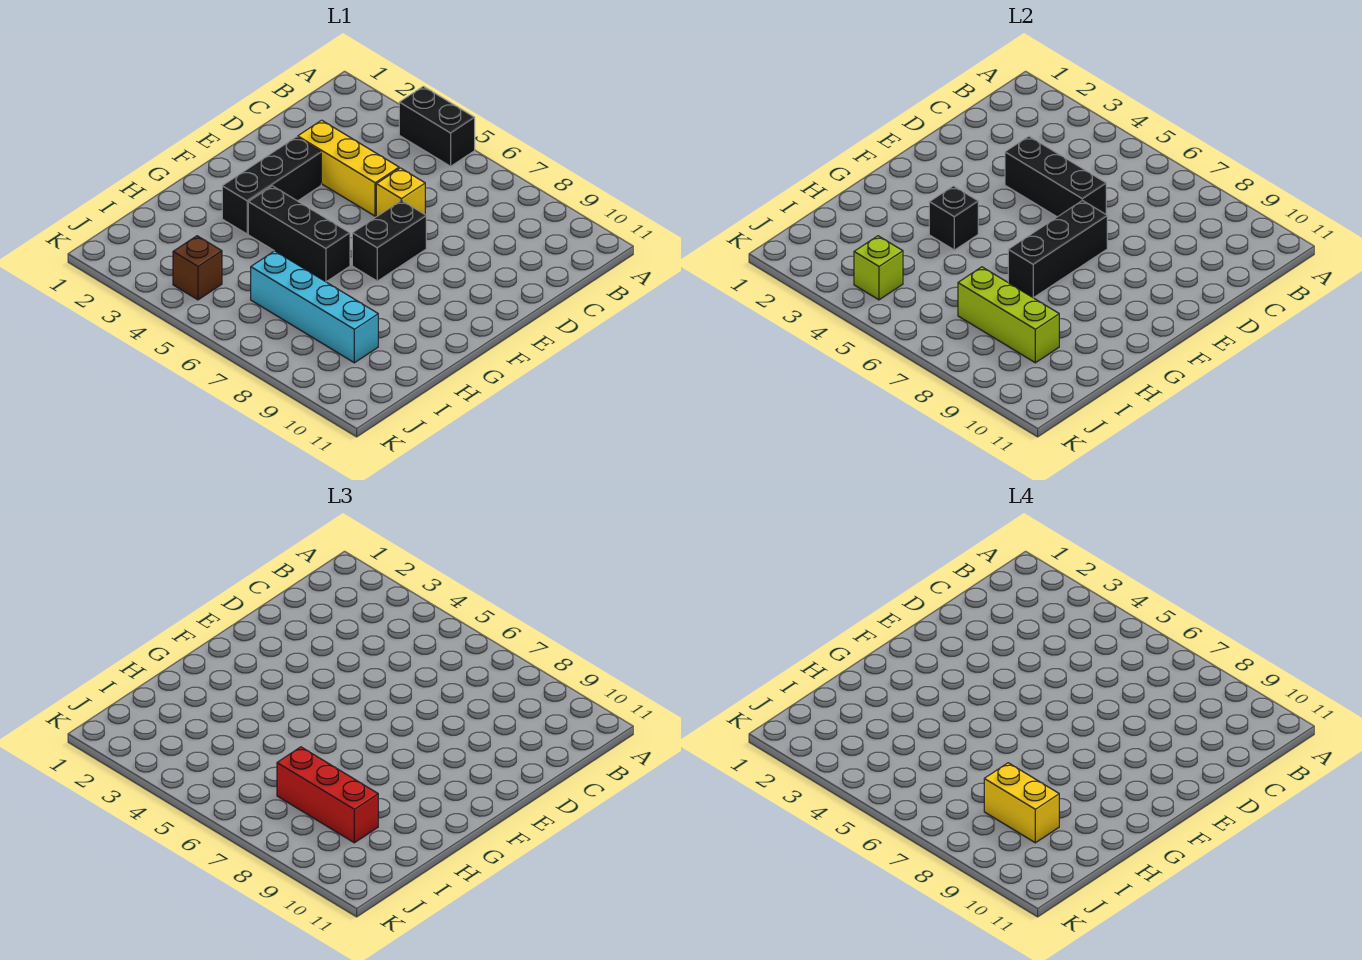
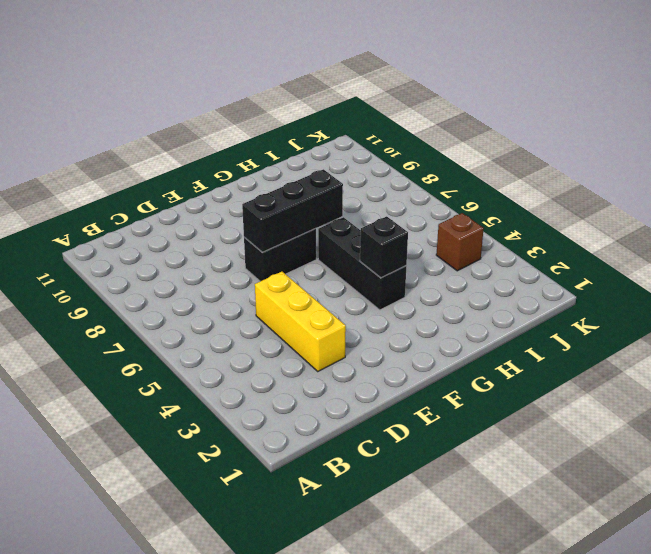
none -> black 1x2 brick [399,86,475,166]
none -> yellow 1x1 brick [376,168,425,217]
none -> black 1x3 brick [222,137,321,234]

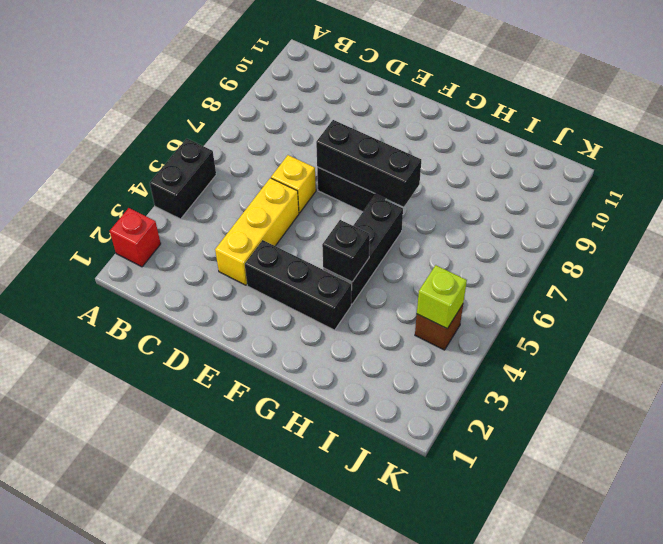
red 1x1 brick [110,208,161,267] -> none
none -> cyan 1x4 brick [251,251,378,363]
none -> black 1x3 brick [1005,136,1106,217]
none -> lime 1x3 brick [958,267,1059,363]

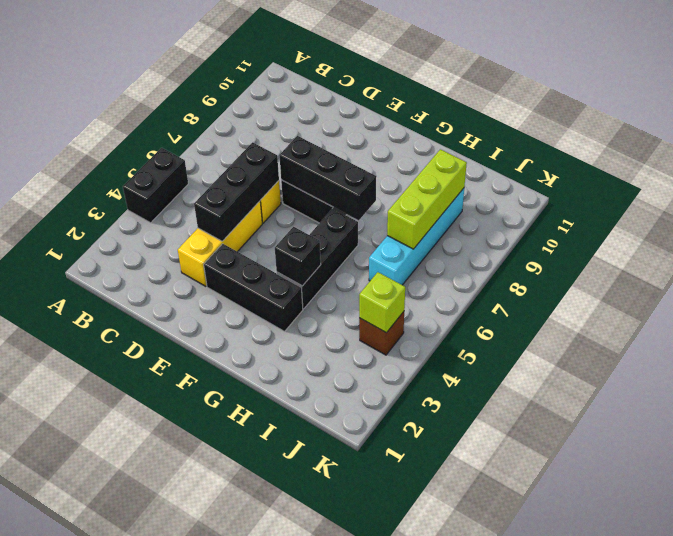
none -> red 1x3 brick [277,747,378,843]
none -> yellow 1x2 brick [984,763,1059,843]

